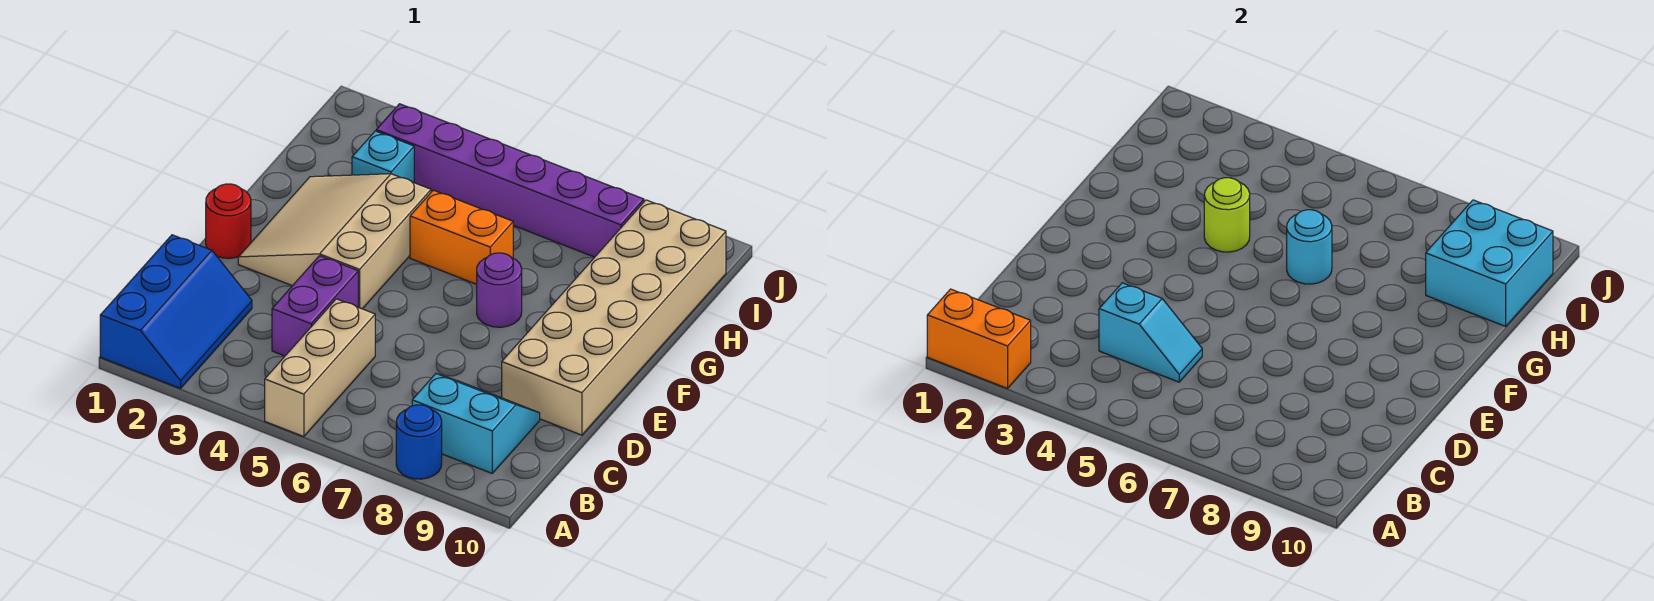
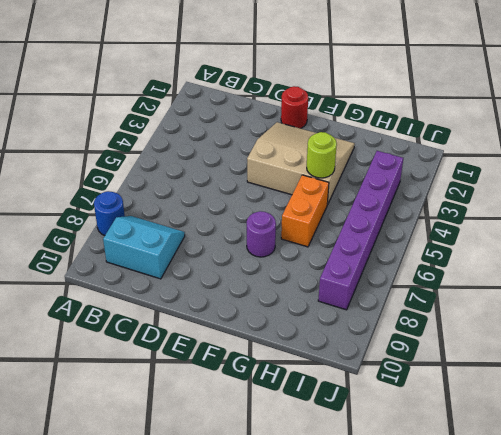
cyan 2x2 slope [103,216,185,279] -> cyan 2x2 slope turned to [412,374,540,473]
none -> blue 2x3 slope [100,235,252,389]
none -> tan 1x3 brick [265,299,375,437]
none -> purple 1x2 brick [272,256,358,356]

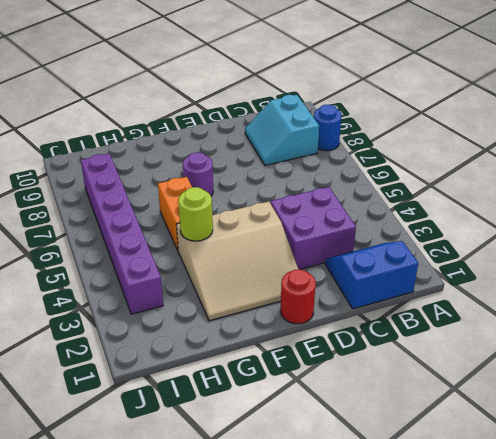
blue 2x2 slope [325,241,418,309] -> blue 2x3 slope [100,235,252,389]
purple 2x2 brick [271,187,356,269] -> purple 1x2 brick [272,256,358,356]
none -> tan 1x3 brick [265,299,375,437]
none -> tan 2x6 brick [502,200,726,435]
none -> cyan 1x1 brick [352,131,414,182]

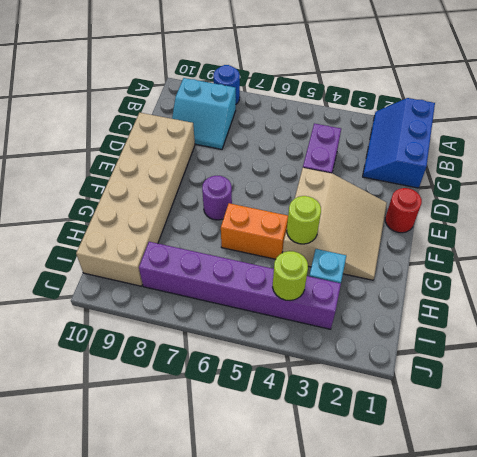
lime 1x1 round brick [273,251,308,301] -> none
none -> tan 1x3 brick [265,299,375,437]
none -> orange 1x2 brick [927,289,1031,389]
none -> cyan 1x2 slope [1099,283,1202,382]

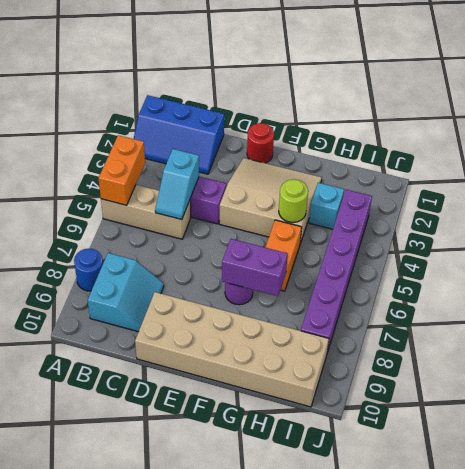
orange 1x2 brick [99,135,145,205] -> orange 1x2 brick moved to [927,289,1031,389]
purple 1x2 brick [222,239,288,296] -> none
none -> cyan 1x1 round brick [1287,210,1332,284]
none -> cyan 2x2 brick [1426,200,1553,326]

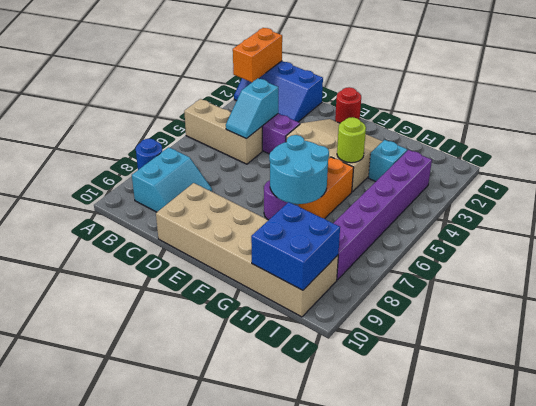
cyan 2x2 round brick [269,135,329,204] -> cyan 1x1 round brick [1287,210,1332,284]
blue 2x2 brick [251,202,340,290] -> cyan 2x2 brick [1426,200,1553,326]

